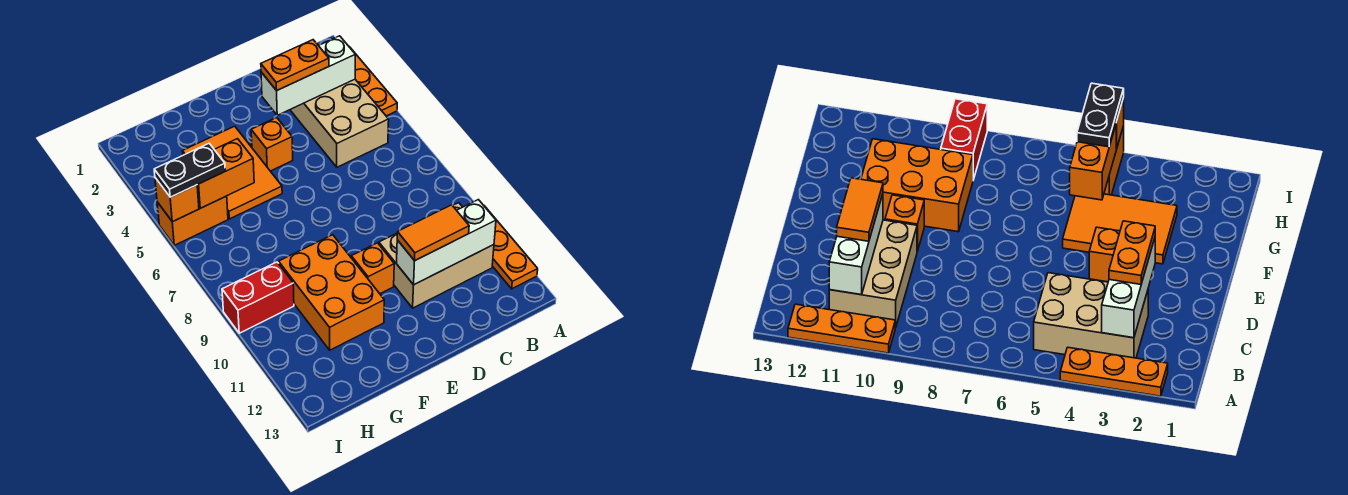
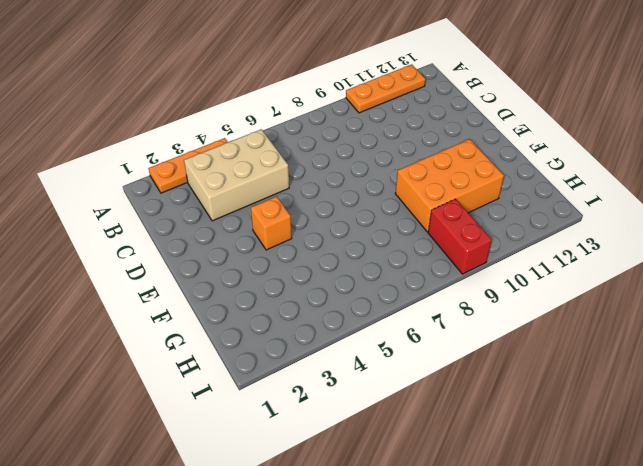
none -> tan 2x3 brick [379,203,494,308]
none -> orange 1x1 brick [351,243,394,294]
none -> orange 2x3 tile [182,126,282,219]

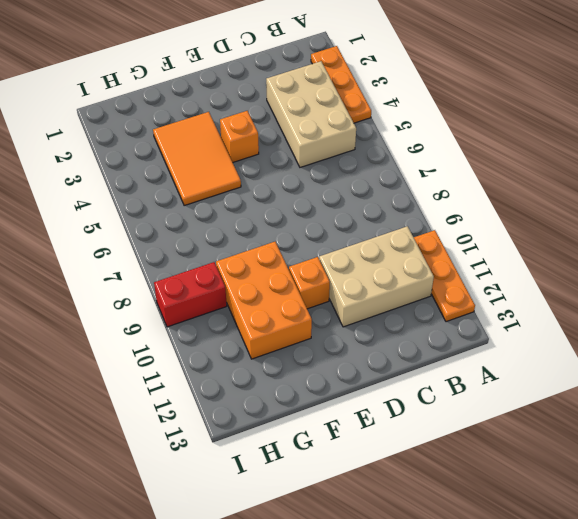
none -> orange 1x2 brick [157,196,228,245]
none -> white 1x3 brick [261,36,355,115]
none -> white 1x3 brick [397,200,496,285]

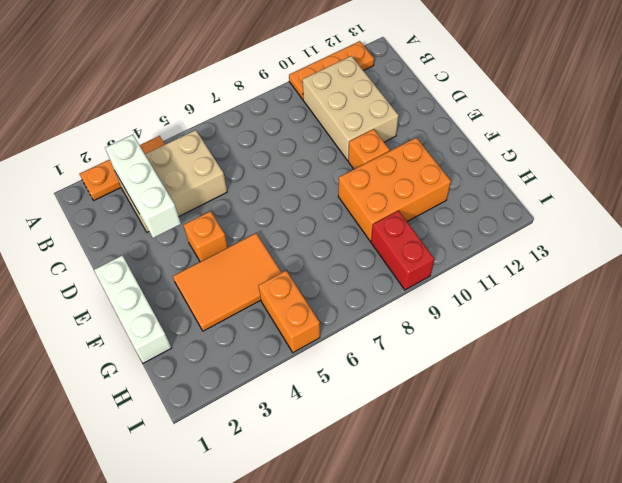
white 1x3 brick [94,255,171,363] -> white 1x3 brick moved to [397,200,496,285]
none -> orange 1x2 brick [197,139,254,208]
none -> orange 1x1 brick [155,178,199,222]
none -> orange 1x2 plate [261,40,329,91]

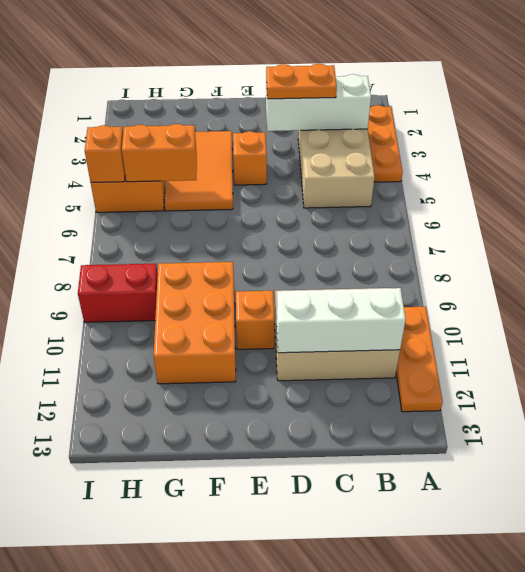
none -> orange 1x2 tile [397,205,469,261]
none -> black 1x2 plate [154,143,225,197]

